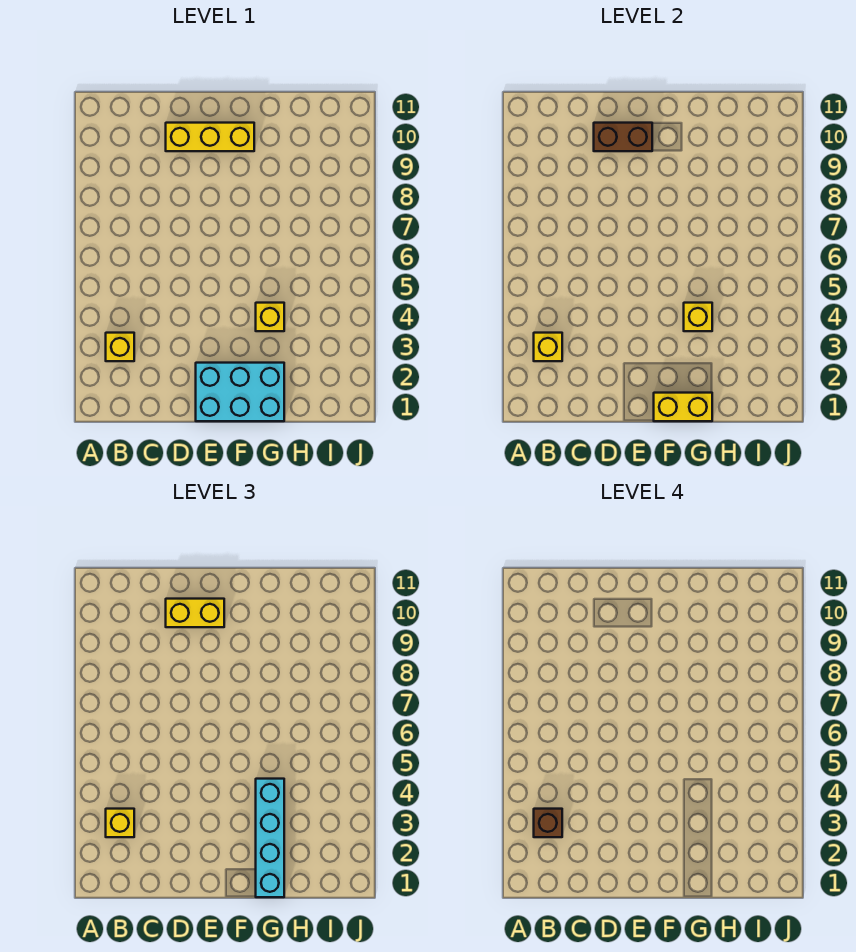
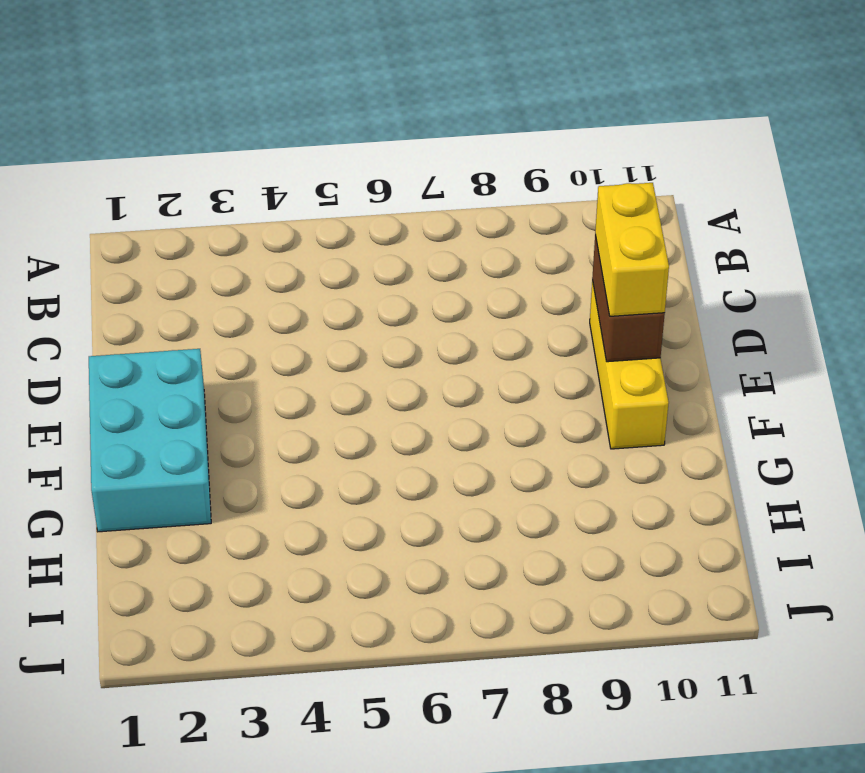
none -> yellow 1x1 brick [106,333,134,361]
none -> yellow 1x1 brick [256,303,284,331]
none -> yellow 1x1 brick [534,333,562,361]

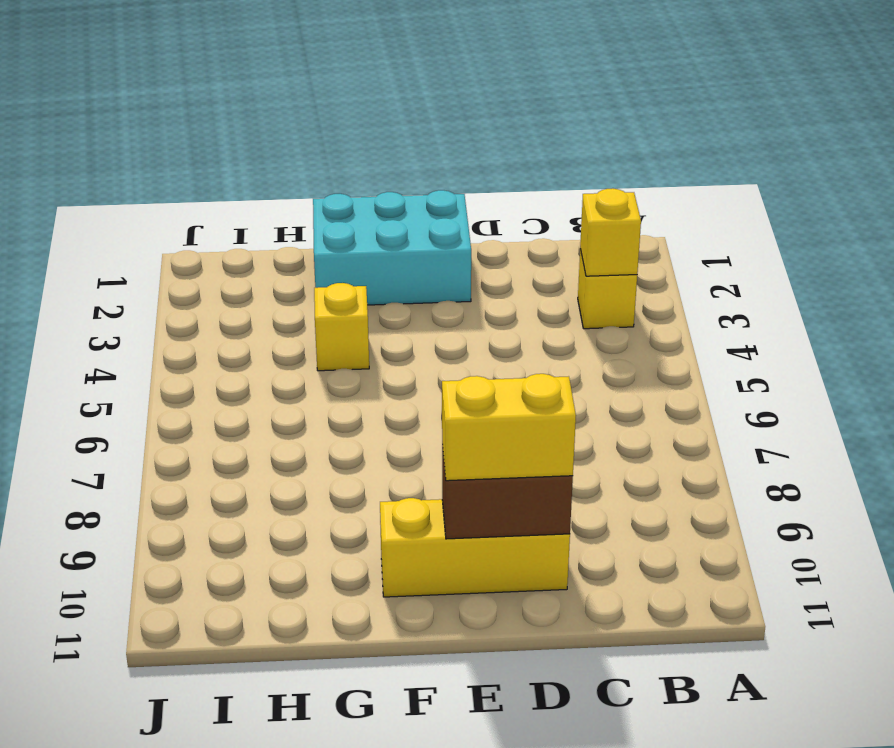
none -> yellow 1x2 brick [654,393,712,421]
none -> yellow 1x1 brick [684,303,712,331]
none -> yellow 1x1 brick [106,809,134,837]

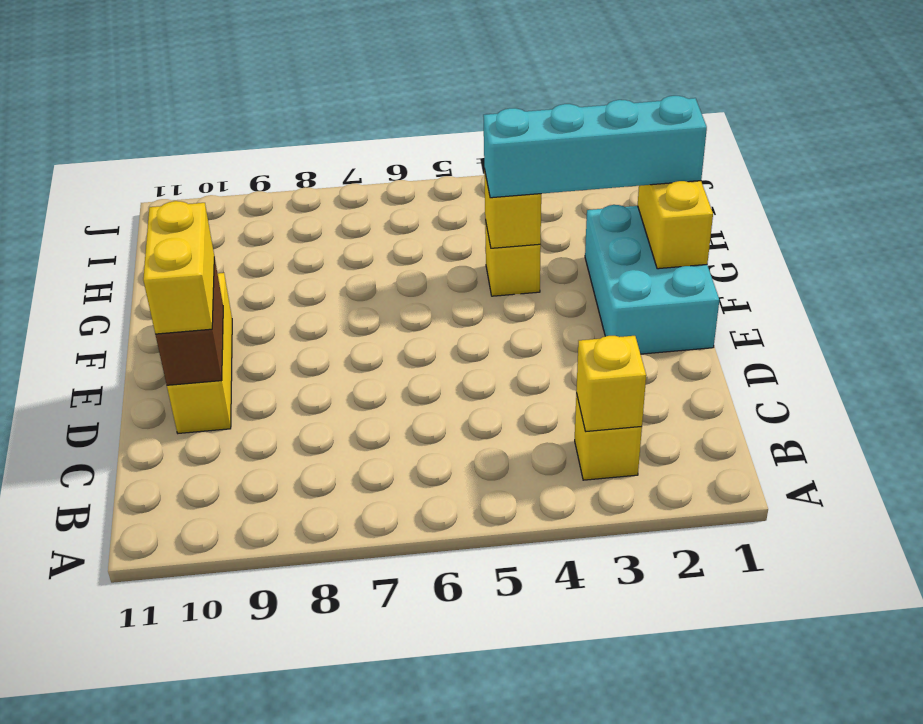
none -> yellow 1x1 brick [106,809,134,837]
none -> brown 1x1 brick [534,809,562,837]

